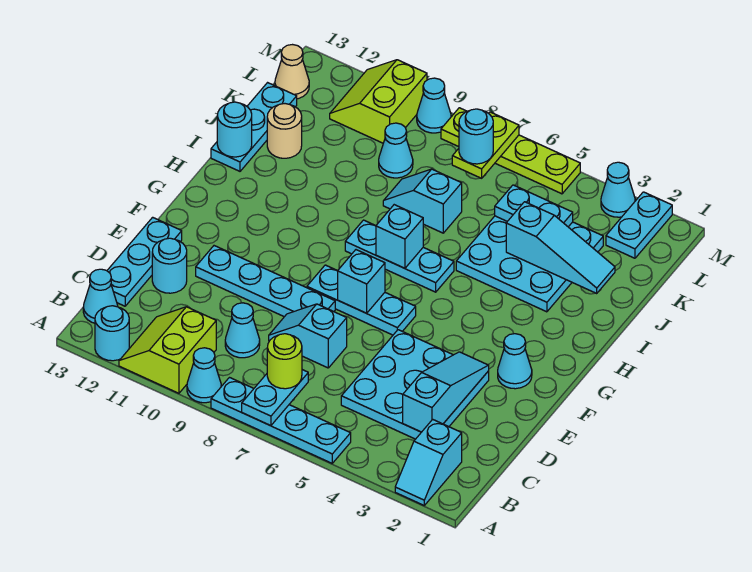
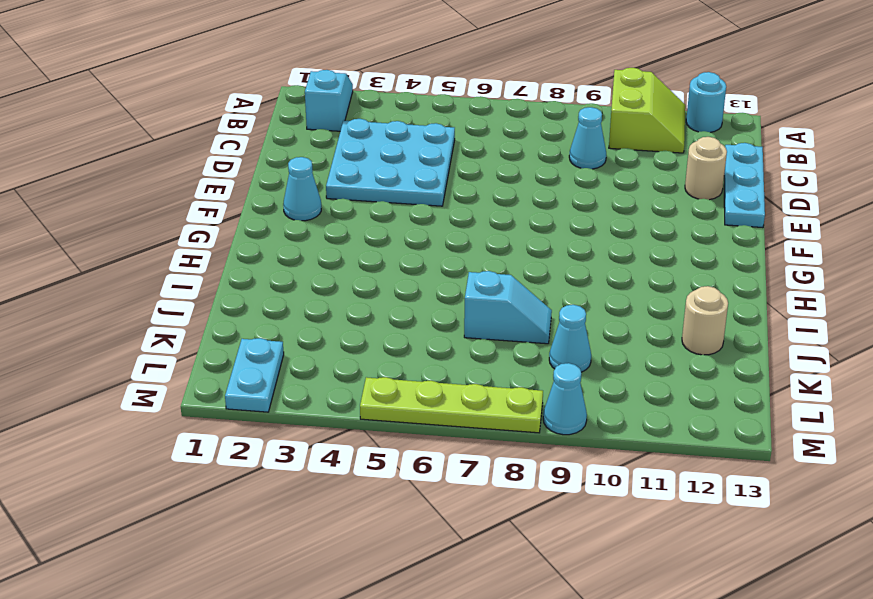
tan 1x1 round brick [685,137,727,200] -> cyan 1x1 round brick [152,238,187,293]
none -> cyan 1x4 plate [211,378,351,463]
none -> cyan 1x1 cone [187,348,221,403]
none -> cyan 1x1 cone [83,269,118,323]
none -> cyan 1x2 slope [269,304,347,368]

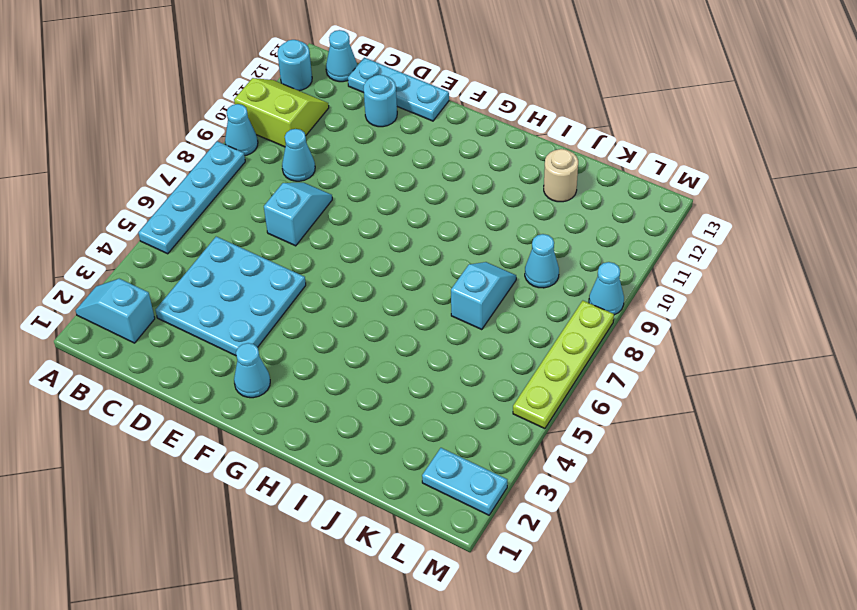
none -> cyan 1x4 plate [196,246,335,317]
none -> cyan 1x3 plate [307,265,416,335]
none -> cyan 1x3 plate [345,220,454,292]
none -> cyan 3x3 plate [456,216,603,312]

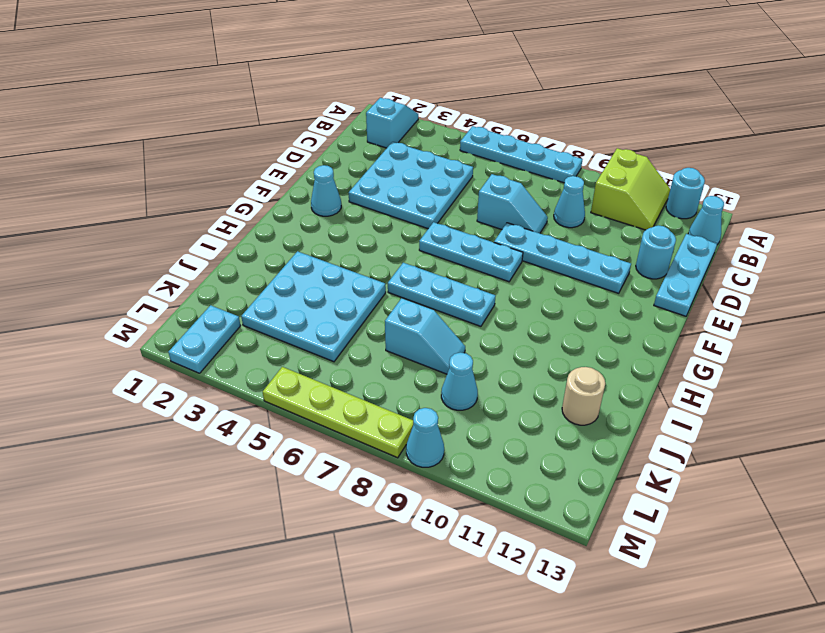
none -> cyan 1x1 cone [187,348,221,403]
none -> cyan 1x3 plate [211,83,297,171]
none -> lime 2x2 slope [330,60,427,143]
none -> tan 1x1 cone [275,45,309,99]

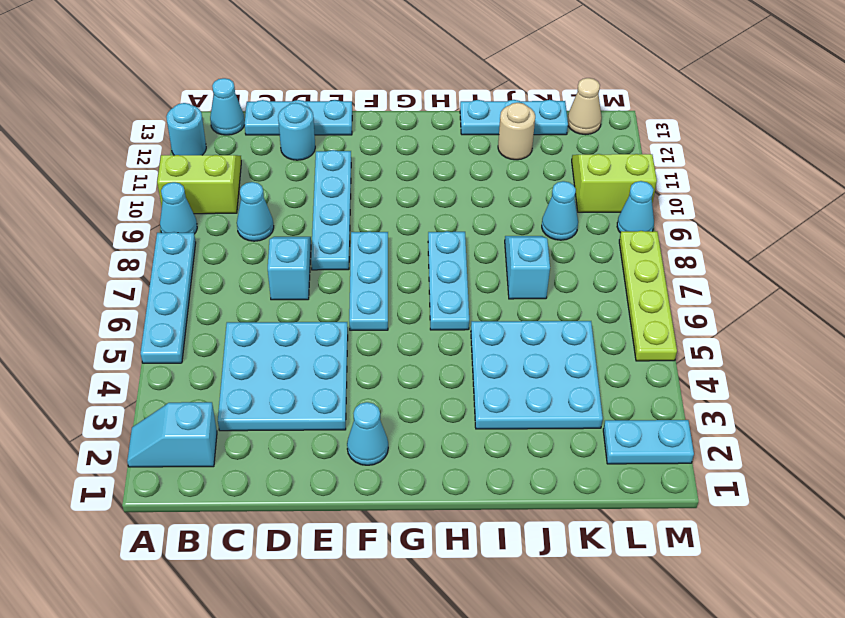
none -> cyan 1x1 cone [601,162,635,217]
none -> cyan 1x2 plate [242,370,308,426]
none -> cyan 1x3 slope [403,352,489,432]
none -> cyan 1x1 brick [338,250,385,313]

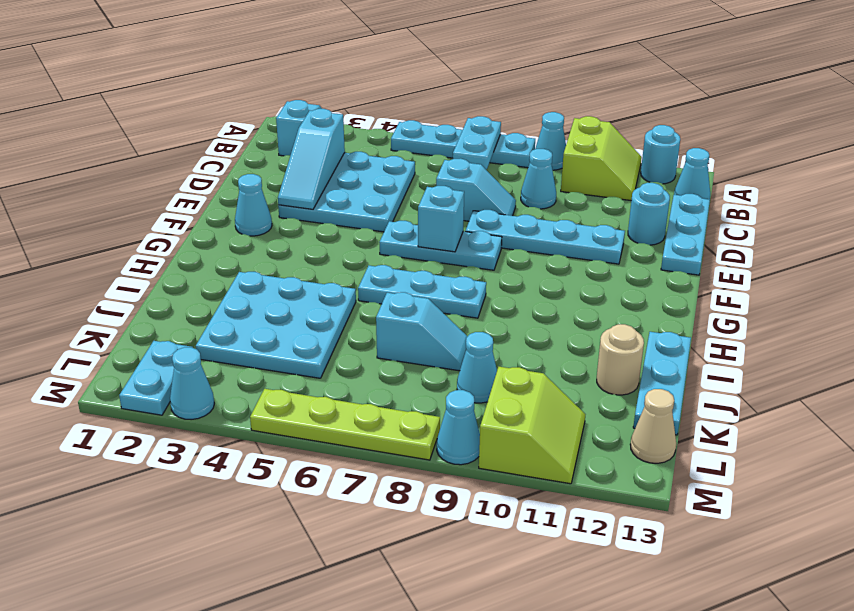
none -> cyan 1x1 brick [376,205,423,268]
none -> cyan 1x1 round brick [217,102,252,157]
none -> cyan 1x3 slope [506,202,615,293]
none -> cyan 1x2 plate [495,185,573,227]

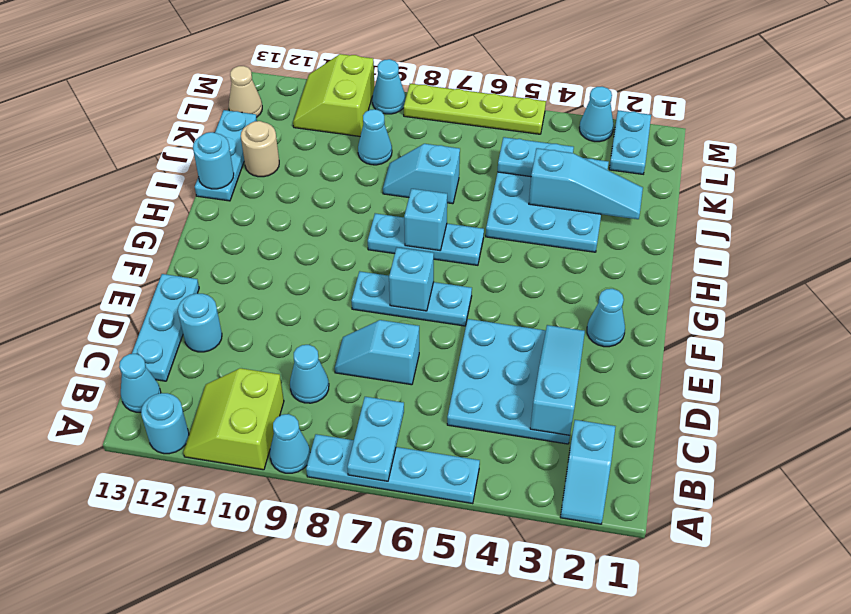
none -> cyan 1x4 plate [196,246,335,317]
none -> lime 1x2 plate [452,112,519,178]
none -> lime 1x1 round brick [267,334,302,389]
none -> cyan 1x1 round brick [459,109,493,164]

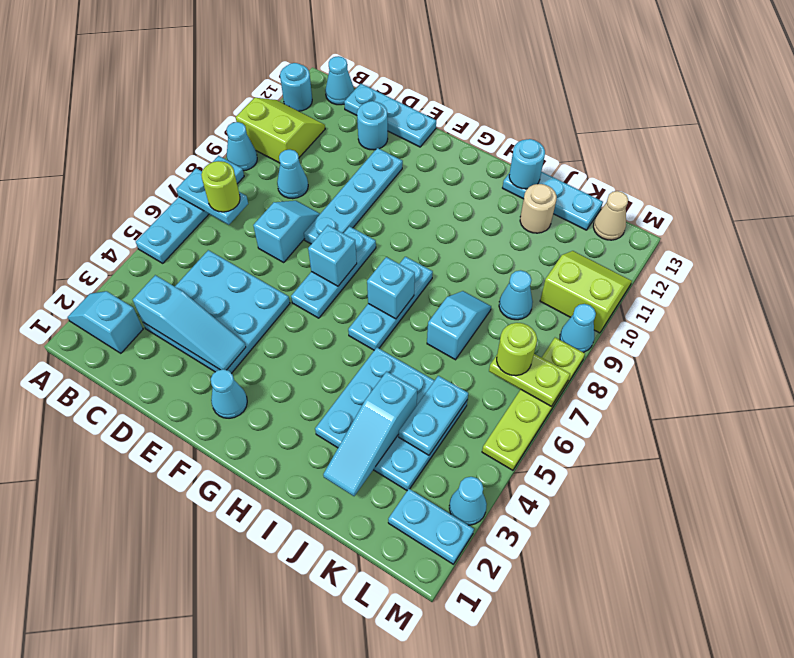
lime 1x1 round brick [497,323,537,376] -> cyan 1x1 round brick [459,109,493,164]

